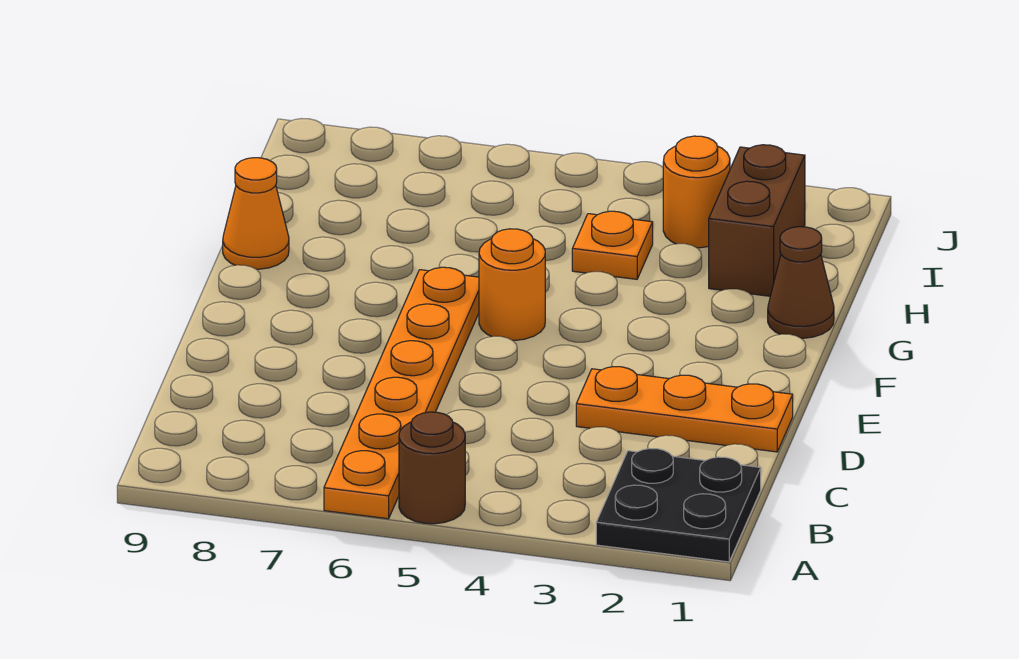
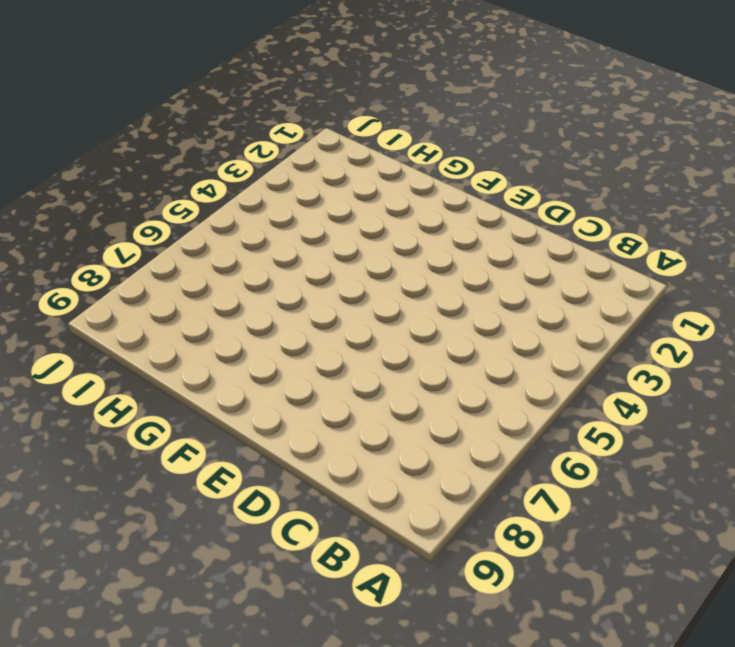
none -> black 2x2 plate [596,449,761,562]
none -> brown 1x1 round brick [399,412,465,524]

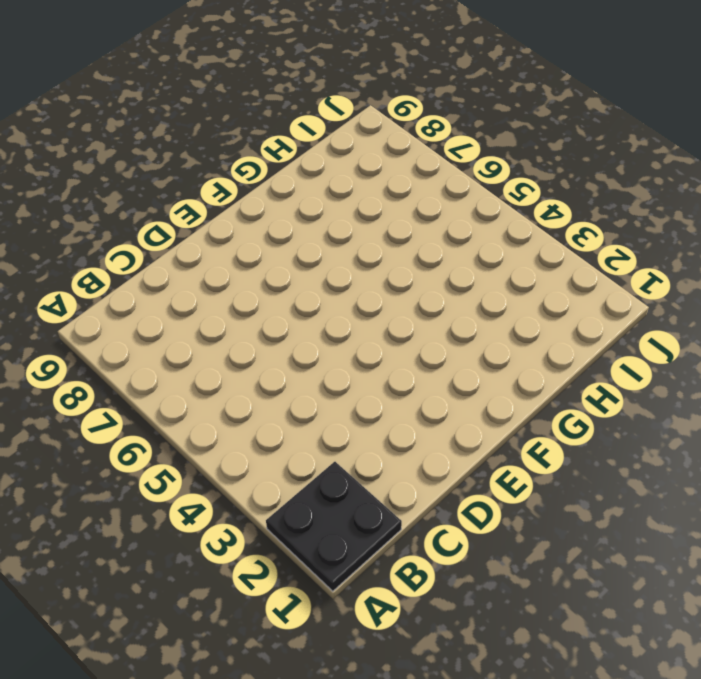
none -> brown 1x1 round brick [399,412,465,524]
none -> orange 1x6 plate [324,267,479,519]

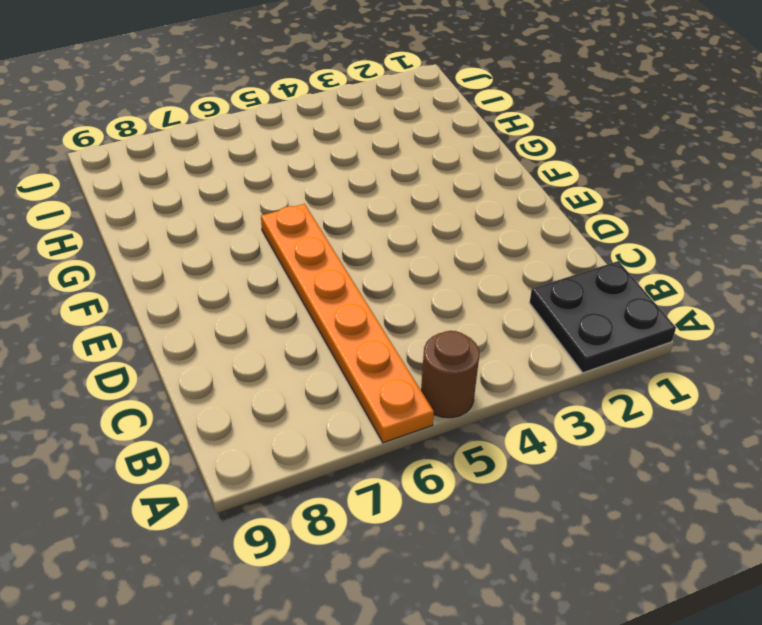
none -> orange 1x3 plate [576,367,793,452]
none -> orange 1x1 round brick [479,229,545,340]

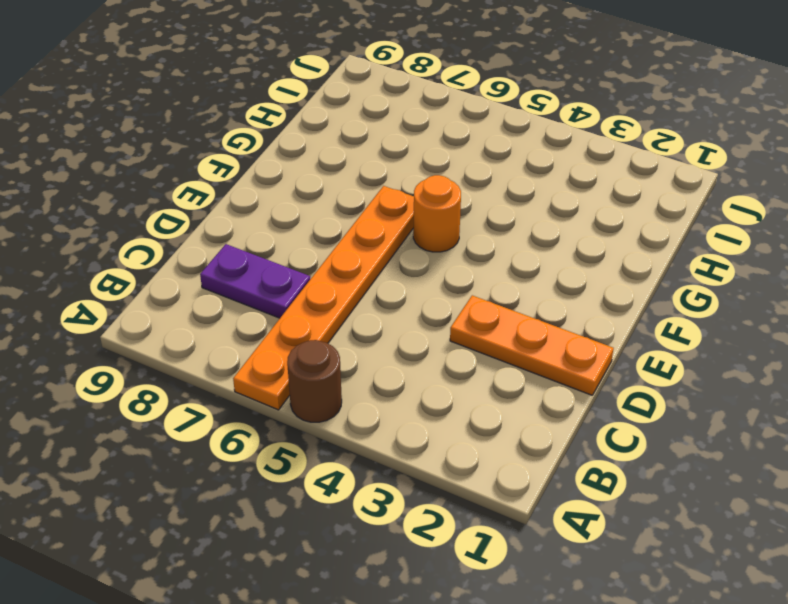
purple 1x2 plate [200,244,310,318] -> none
none -> black 2x2 plate [596,449,761,562]
none -> brown 1x1 cone [768,227,834,338]

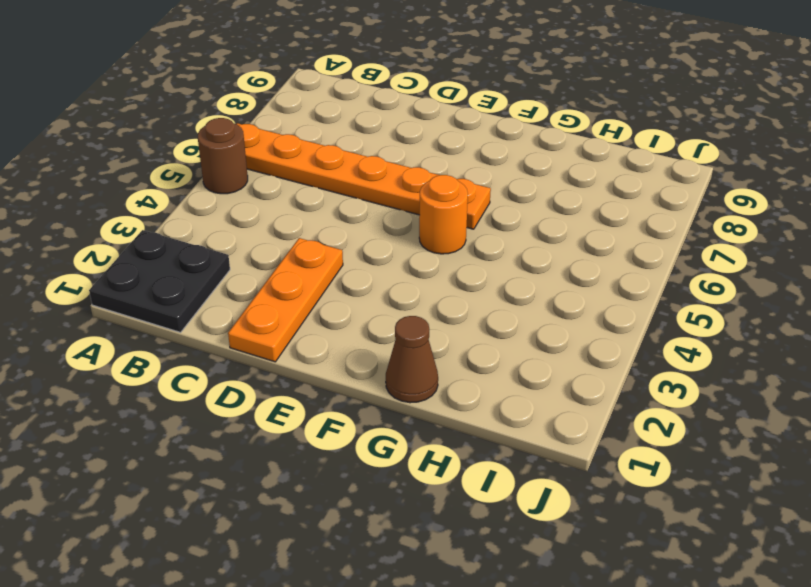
none -> orange 1x1 cone [223,158,289,269]
none -> brown 1x2 brick [709,145,805,296]

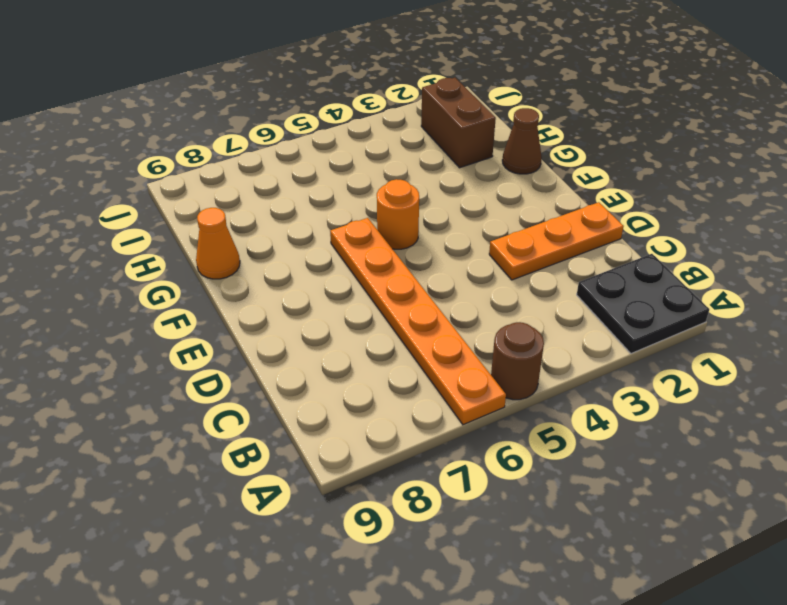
none -> orange 1x1 plate [572,211,653,279]
none -> orange 1x1 round brick [663,136,730,248]

